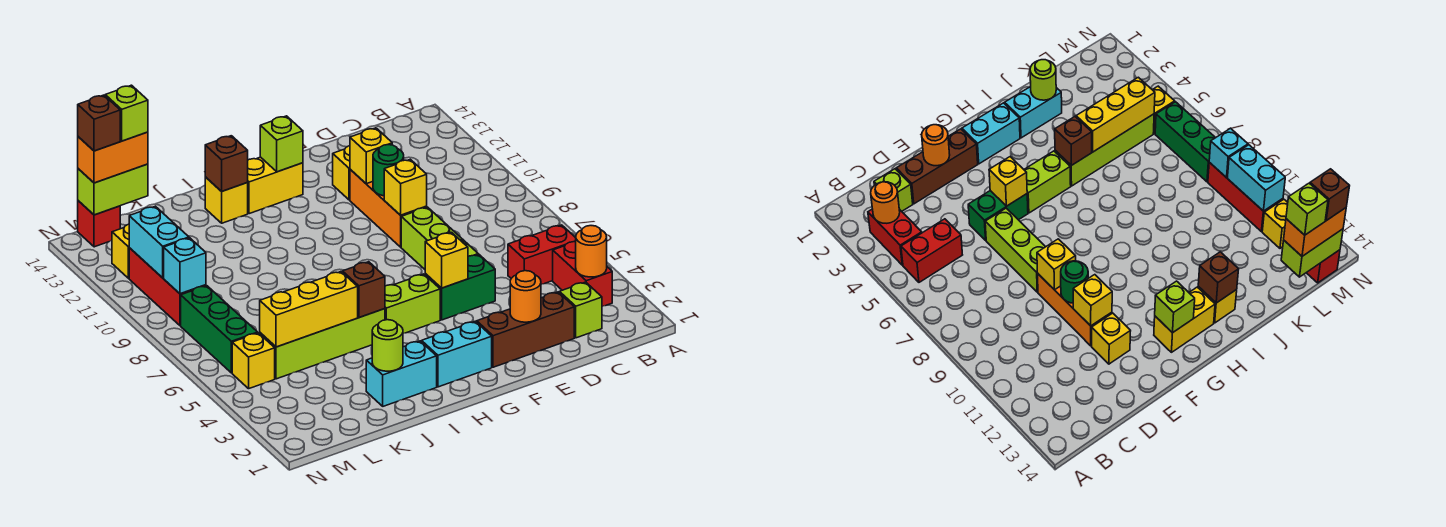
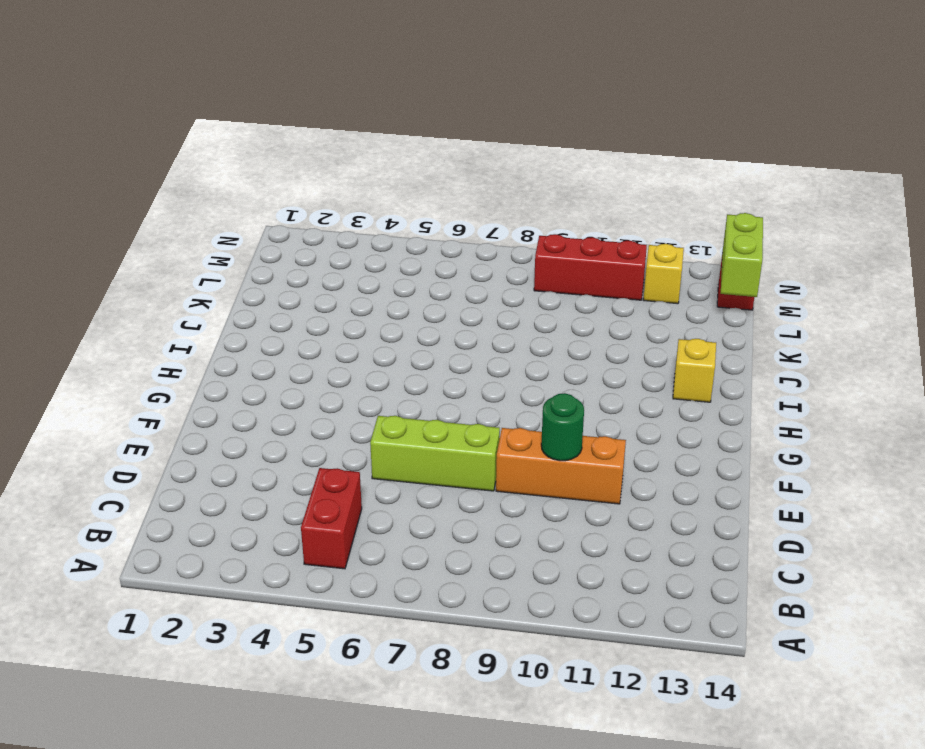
none -> red 1x2 brick [553,242,612,306]
none -> lime 1x1 brick [559,282,602,338]
none -> brown 1x3 brick [477,292,574,367]
none -> green 1x2 brick [425,254,495,320]

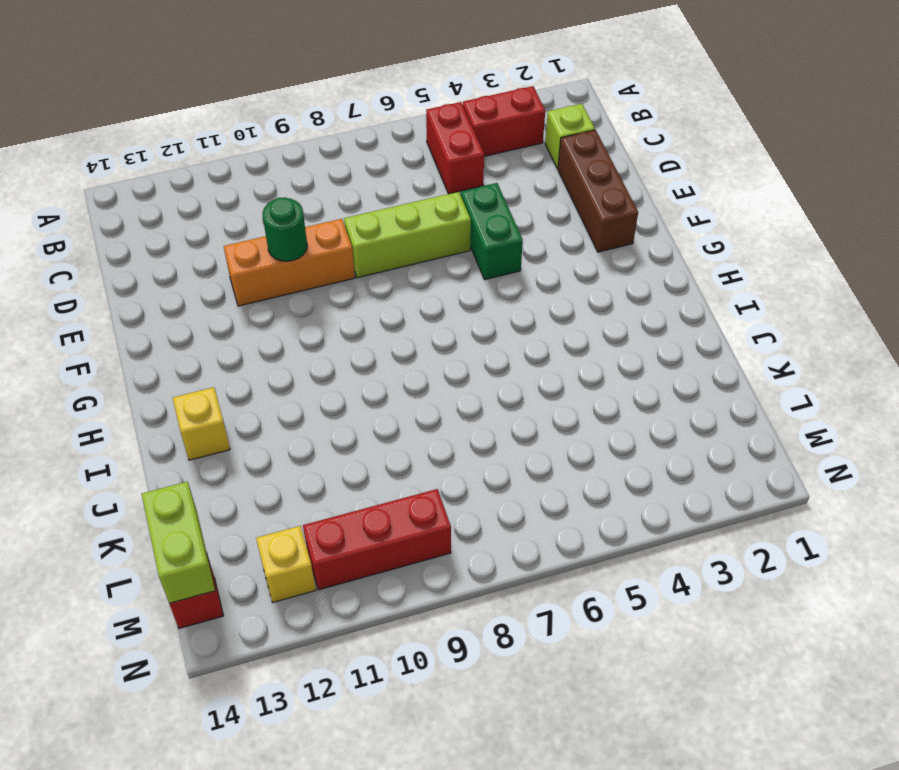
none -> yellow 1x1 brick [333,146,350,200]
none -> cyan 1x2 brick [422,321,492,387]
none -> lime 1x2 brick [385,274,440,333]
none -> yellow 1x2 brick [247,157,303,214]

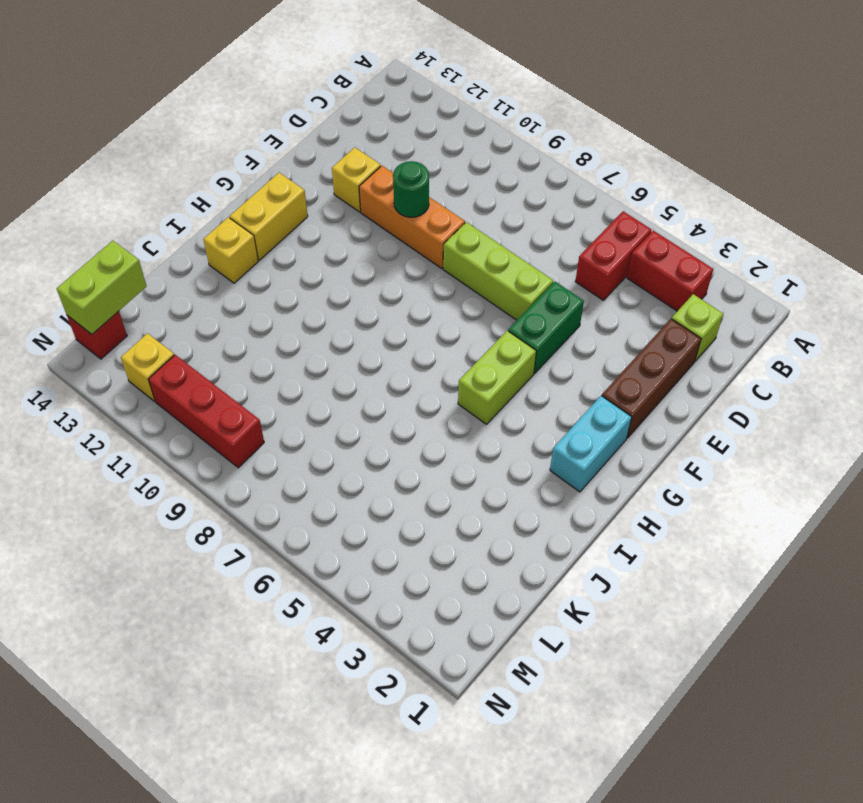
none -> cyan 1x2 brick [366,341,437,406]
none -> lime 1x4 brick [260,309,385,379]
none -> yellow 1x1 brick [232,333,275,389]
none -> green 1x3 brick [181,286,258,373]

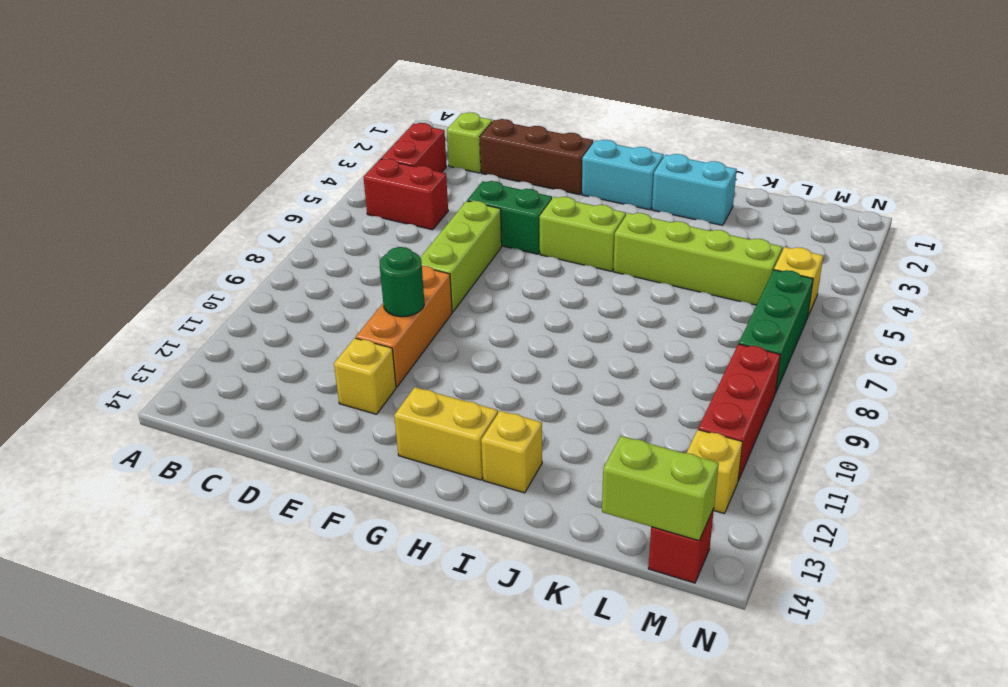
none -> orange 1x1 round brick [576,226,607,277]
none -> orange 1x1 round brick [510,271,541,322]
none -> yellow 1x1 brick [384,159,427,215]
none -> yellow 1x1 brick [350,128,392,184]

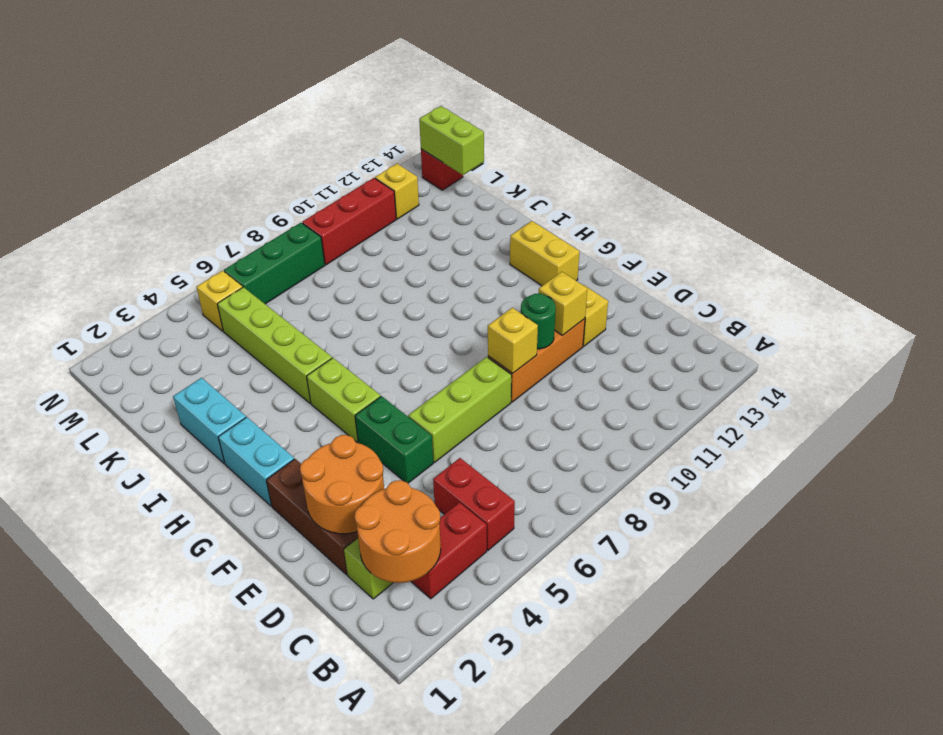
orange 2x2 round brick [355,480,441,583] -> orange 1x1 round brick [576,226,607,277]
orange 2x2 round brick [300,435,384,534] -> orange 1x1 round brick [510,271,541,322]
none -> yellow 1x1 brick [205,177,248,223]
none -> yellow 1x1 brick [425,232,468,288]
none -> lime 1x1 brick [260,116,303,172]
none -> brown 1x1 brick [343,262,385,318]

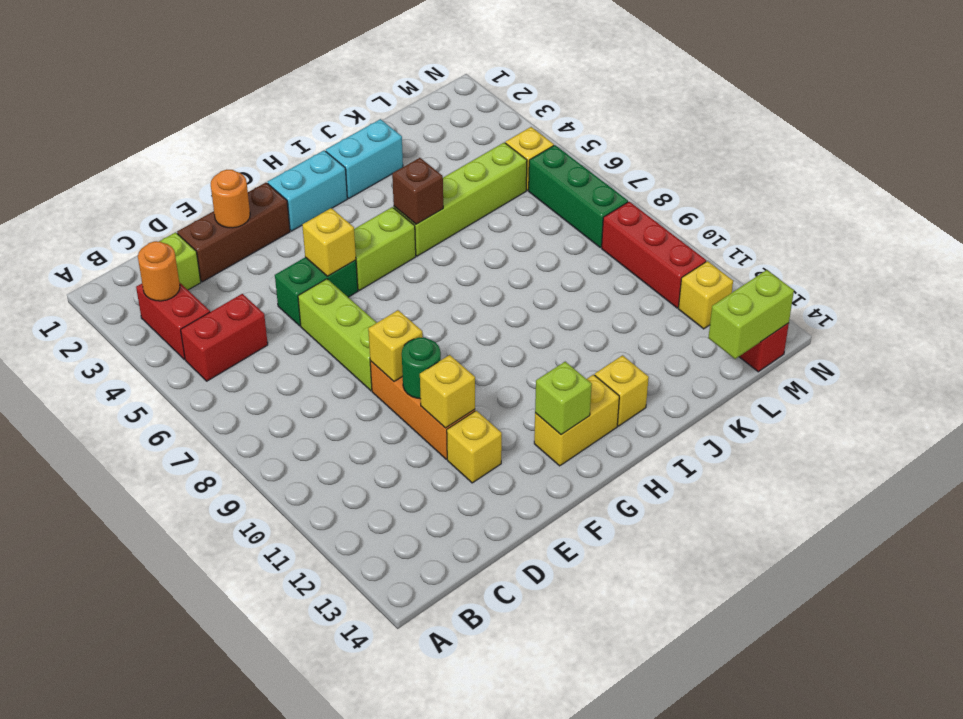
none -> brown 1x1 brick [205,136,248,191]
none -> lime 1x1 round brick [372,320,403,371]
none -> yellow 1x3 brick [260,272,358,347]
none -> cyan 1x1 brick [164,238,206,294]

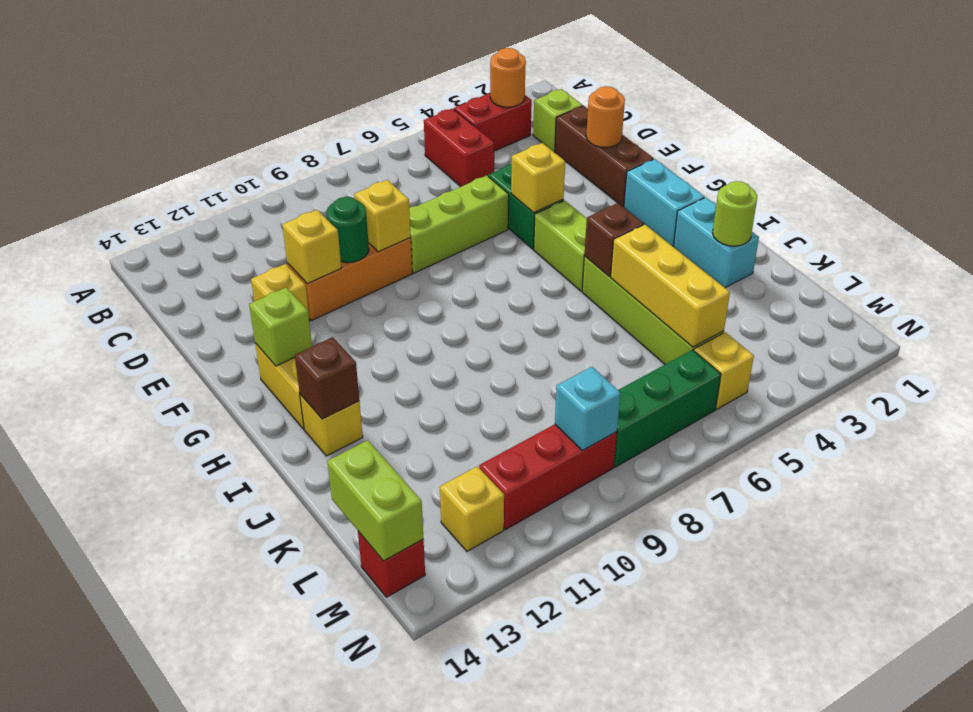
none -> cyan 1x2 brick [129,206,189,278]
none -> orange 1x2 brick [78,132,148,183]
none -> lime 1x1 brick [105,85,148,141]
none -> brown 1x1 brick [78,95,120,151]

